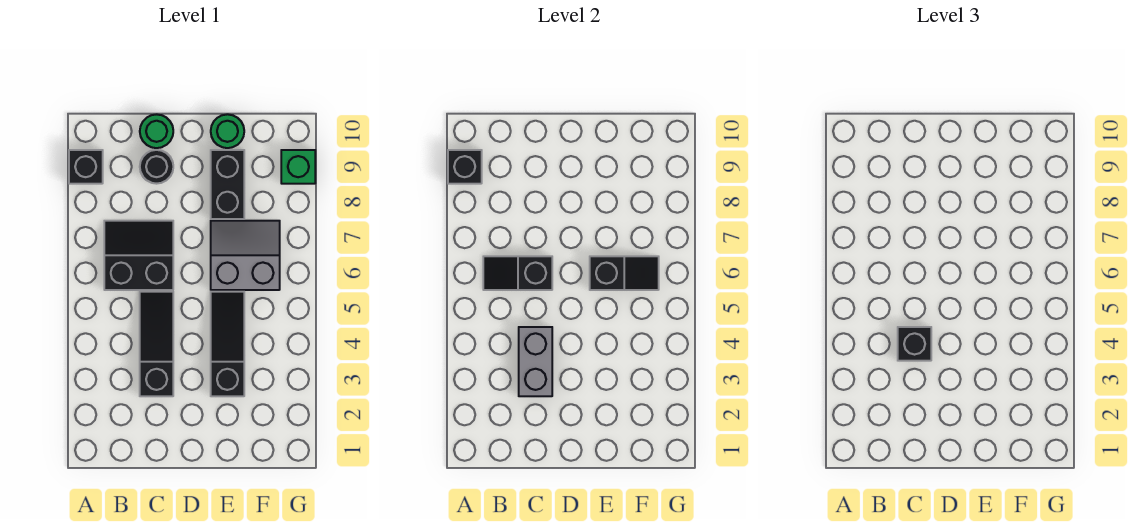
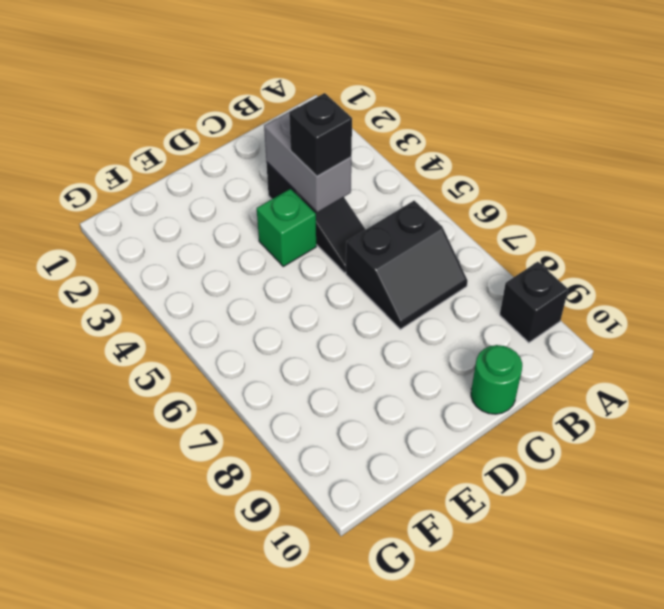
green 1x1 brick [257,189,316,266] -> green 1x1 brick moved to [281,150,315,184]
none -> black 1x1 round brick [140,150,173,184]
none -> black 1x3 slope [211,292,244,396]
none -> grey 2x2 slope [211,221,280,290]

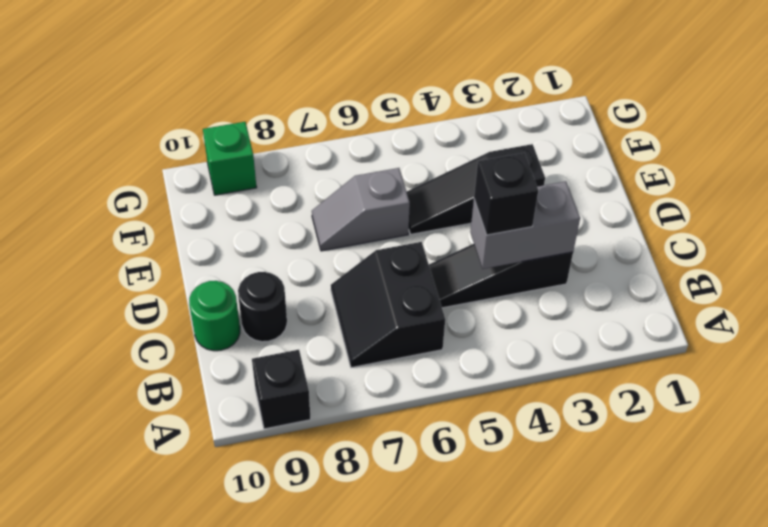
grey 1x2 slope [312,168,410,251] -> grey 2x2 slope [211,221,280,290]
none -> black 1x2 brick [211,150,244,219]
none -> green 1x1 round brick [211,114,244,148]
none -> black 1x1 brick [448,150,482,184]

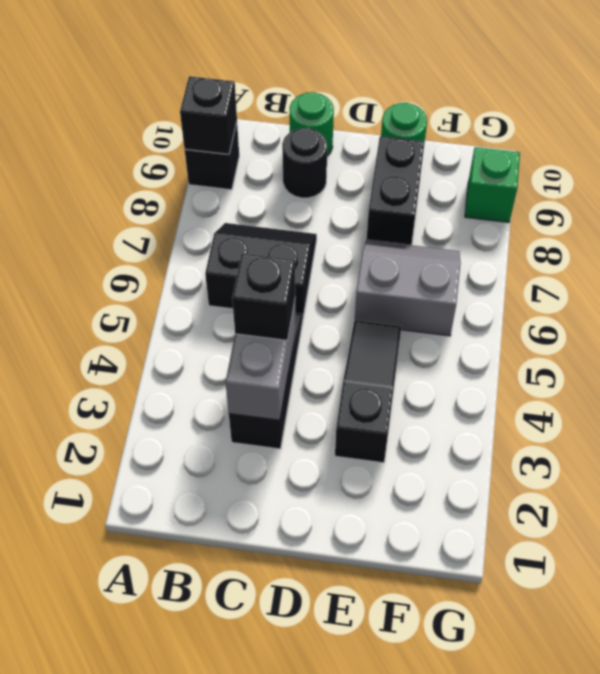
none -> black 1x2 slope [483,256,552,290]
none -> black 1x2 slope [590,256,659,290]

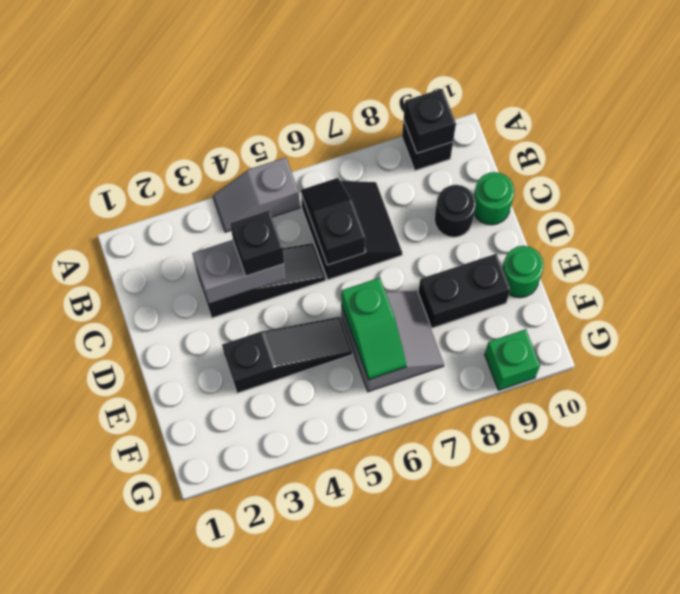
grey 1x2 slope [213,157,300,232] -> none
green 1x2 slope [341,278,407,380] -> black 1x2 slope [590,256,659,290]

